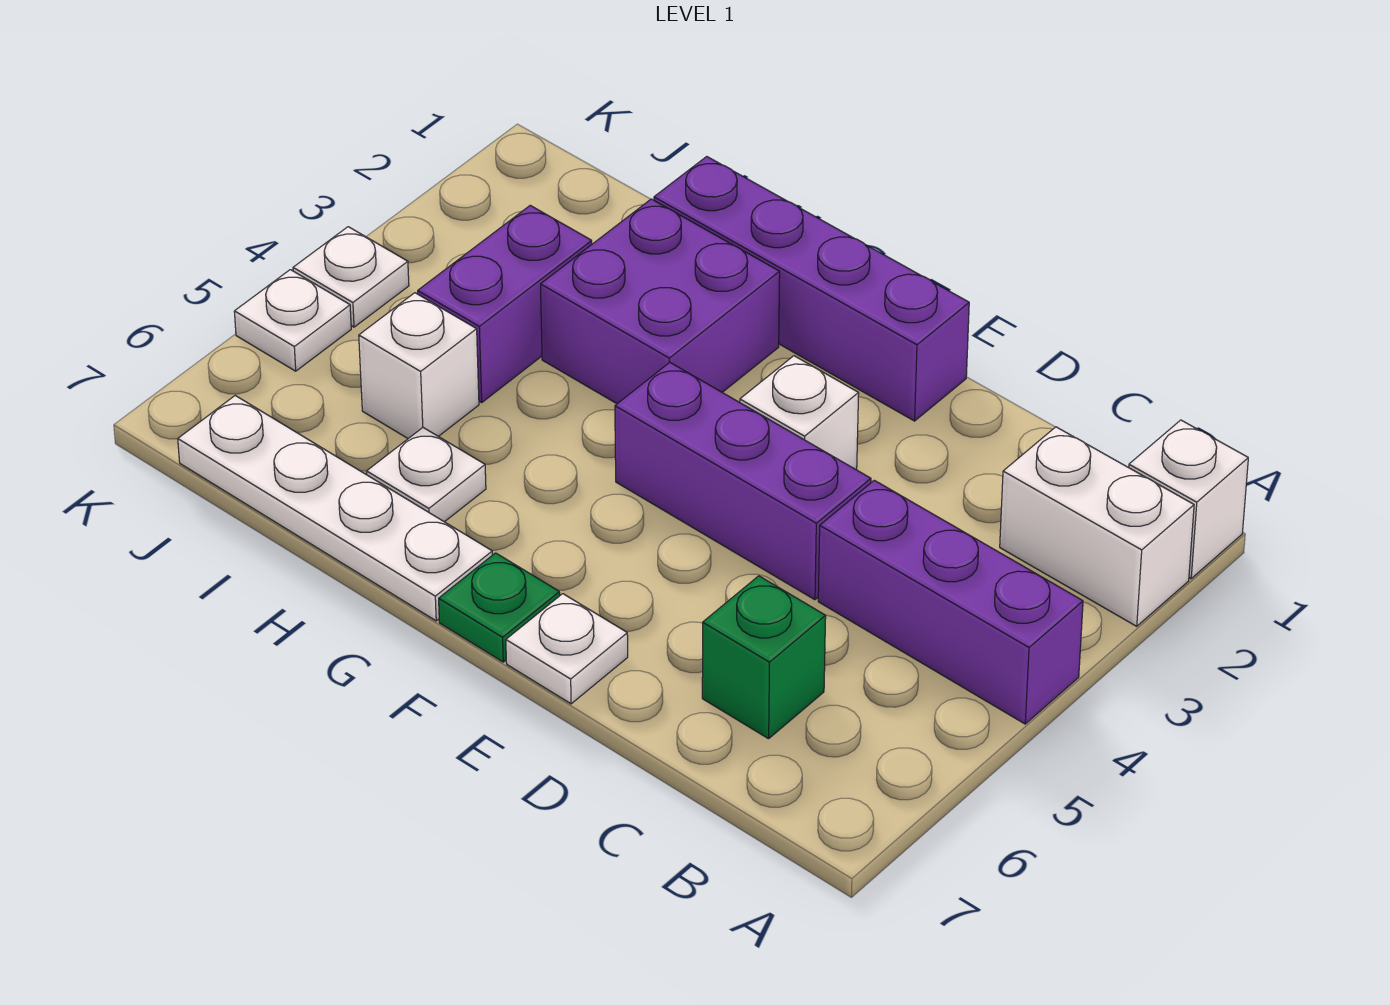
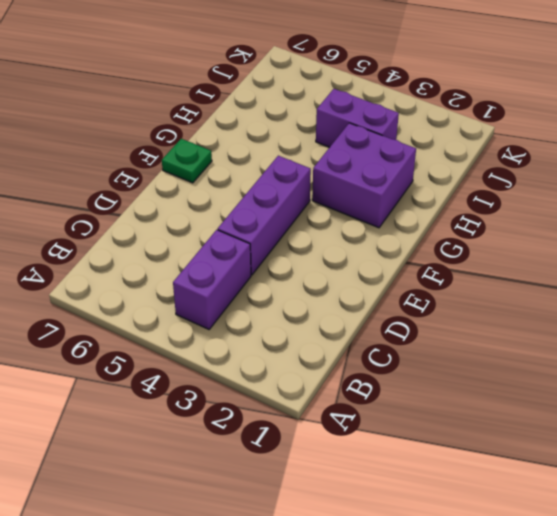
purple 1x2 brick [173,230,251,329] -> purple 1x3 brick [818,480,1083,724]
none -> white 1x1 brick [1129,420,1248,578]
none -> white 1x2 brick [1000,427,1194,626]
none -> green 1x1 brick [702,576,826,739]

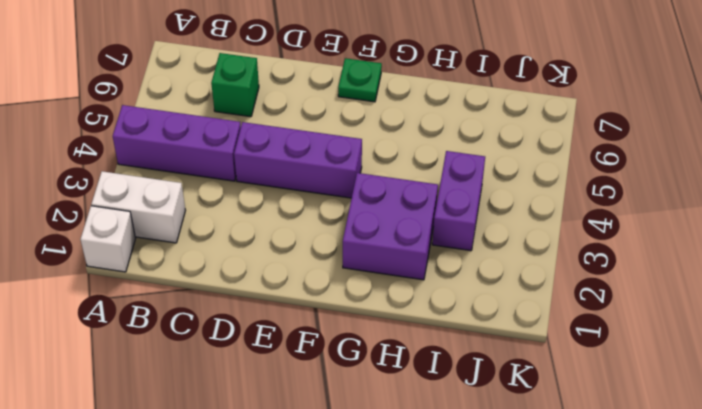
none -> purple 1x4 brick [654,157,969,421]
none -> white 1x1 brick [740,356,859,469]
none -> white 1x1 plate [506,594,628,704]

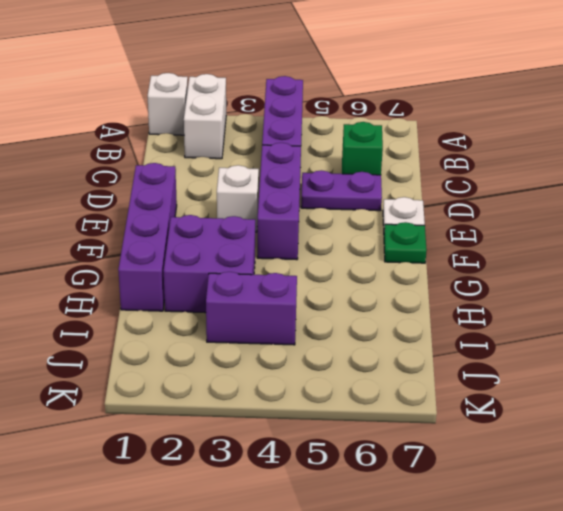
purple 1x2 plate [301,170,382,211] -> none
none -> white 1x4 plate [178,396,492,621]
none -> white 1x1 plate [367,428,486,522]
none -> white 1x1 brick [359,293,479,438]

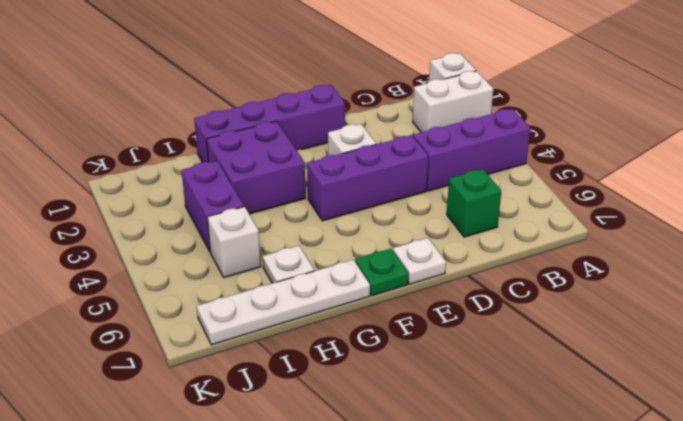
none -> white 1x1 plate [293,227,409,327]
none -> white 1x1 plate [234,270,351,371]

